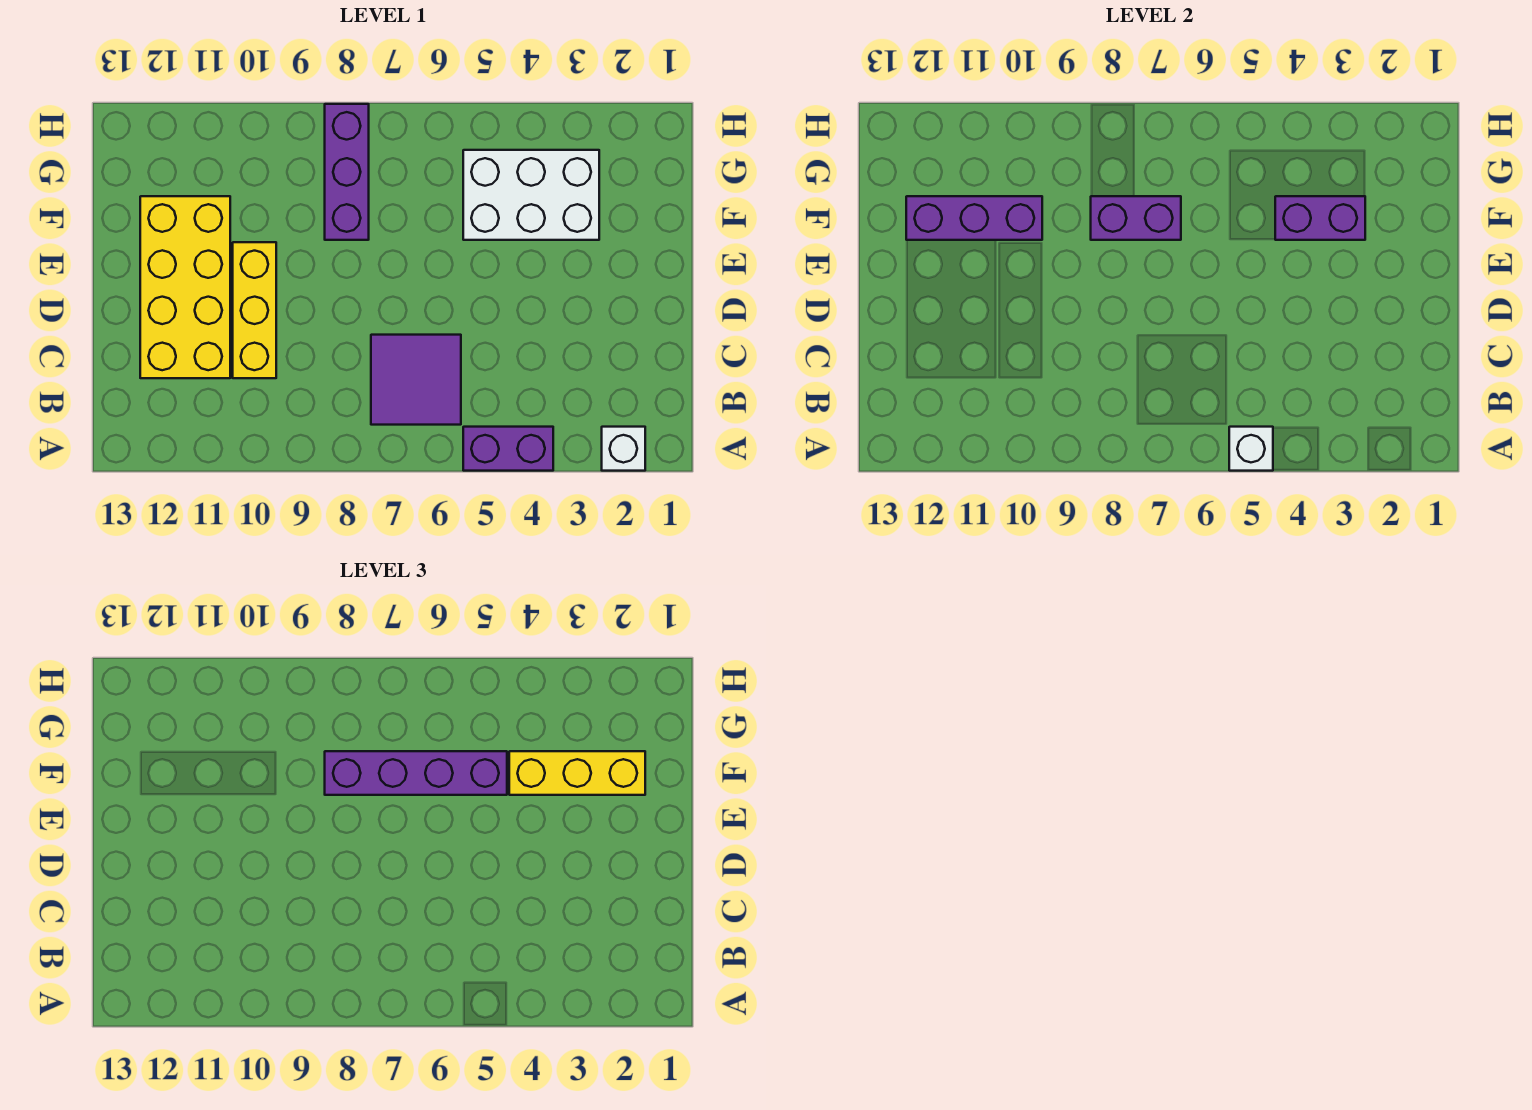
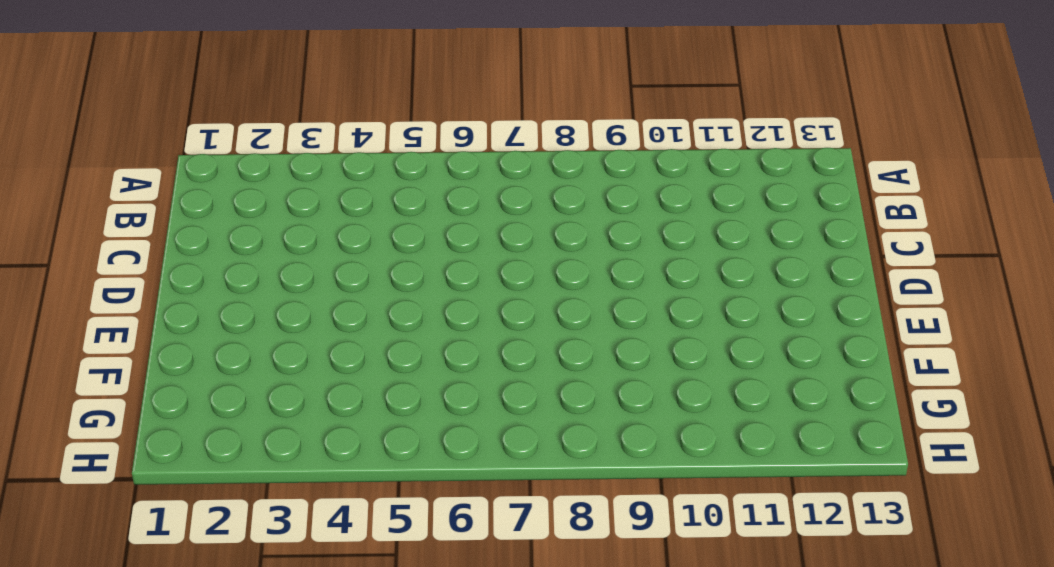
none -> white 1x1 brick [602,427,645,471]
none -> purple 1x2 brick [463,427,553,471]
none -> purple 2x2 tile [371,335,461,425]

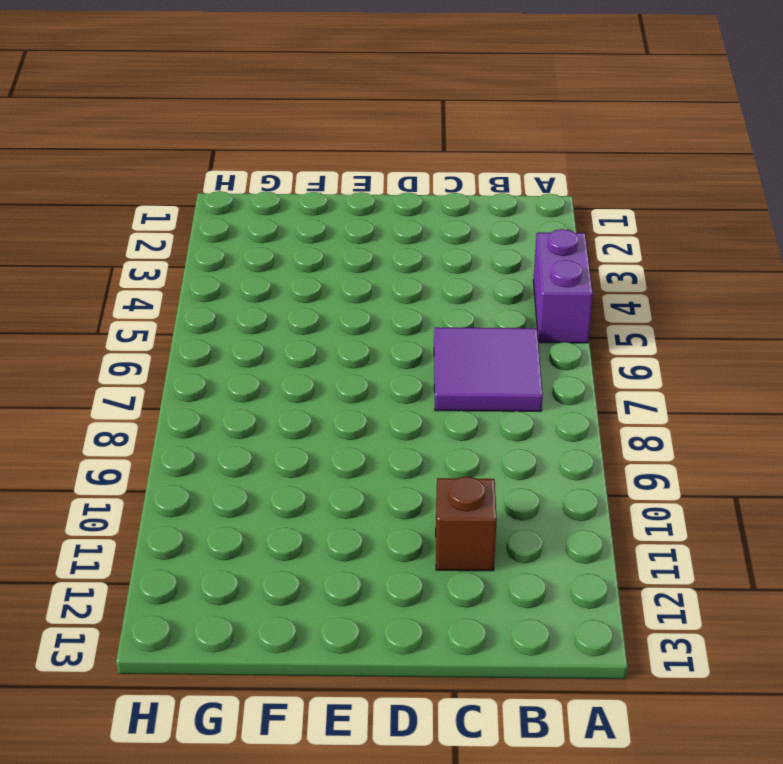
brown 1x1 brick [436,477,497,571] -> yellow 2x4 brick [140,196,230,378]
none -> white 1x1 brick [602,427,645,471]
none -> yellow 1x3 brick [233,242,276,378]
none -> white 2x3 brick [463,150,599,240]

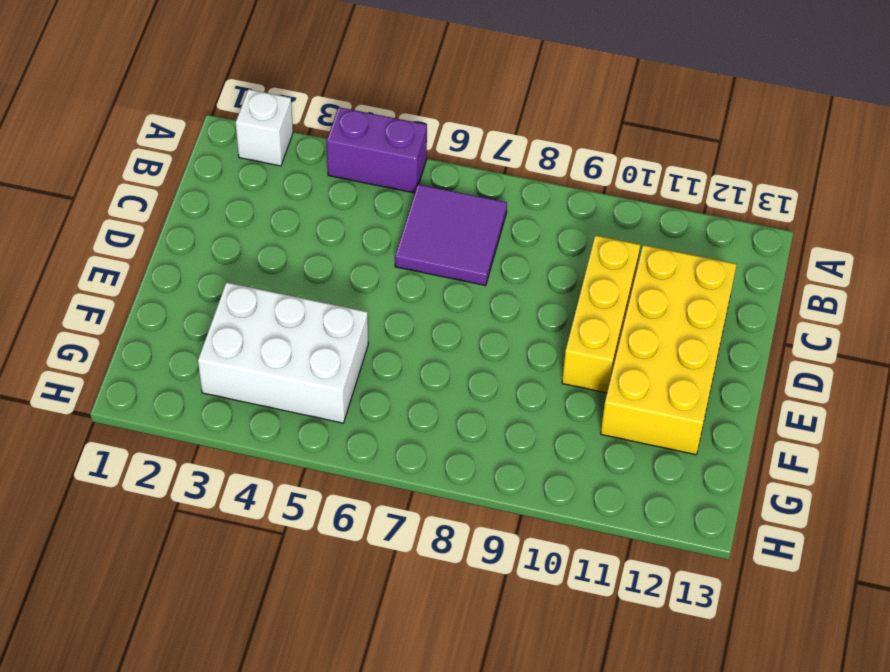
none -> purple 1x3 brick [325,104,369,240]
none -> white 1x1 brick [1229,427,1273,471]
none -> purple 1x2 brick [1275,196,1365,240]

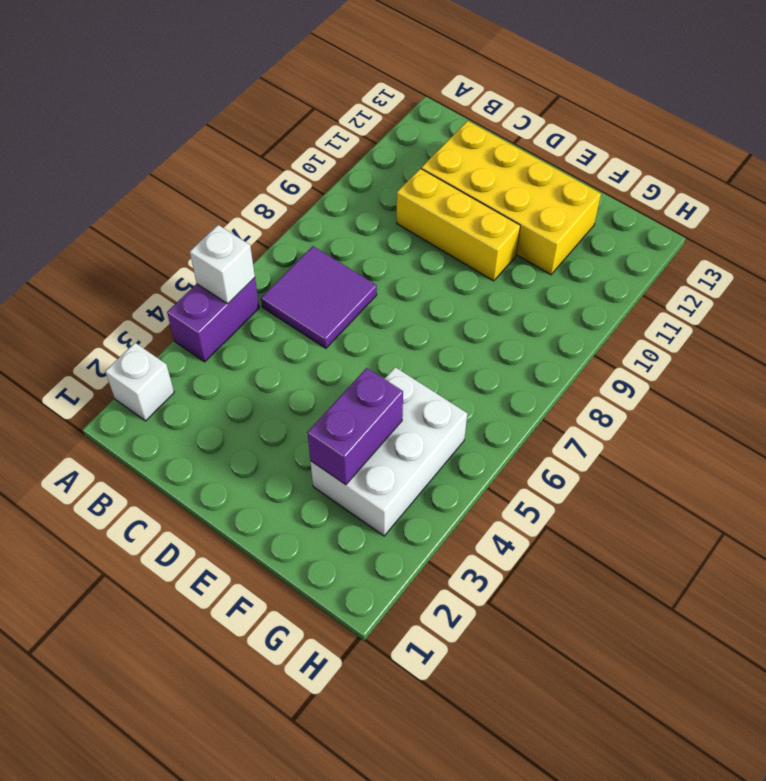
none -> purple 1x3 brick [325,104,369,240]
none -> purple 1x2 brick [1091,196,1181,240]
none -> purple 1x3 brick [906,196,1042,240]

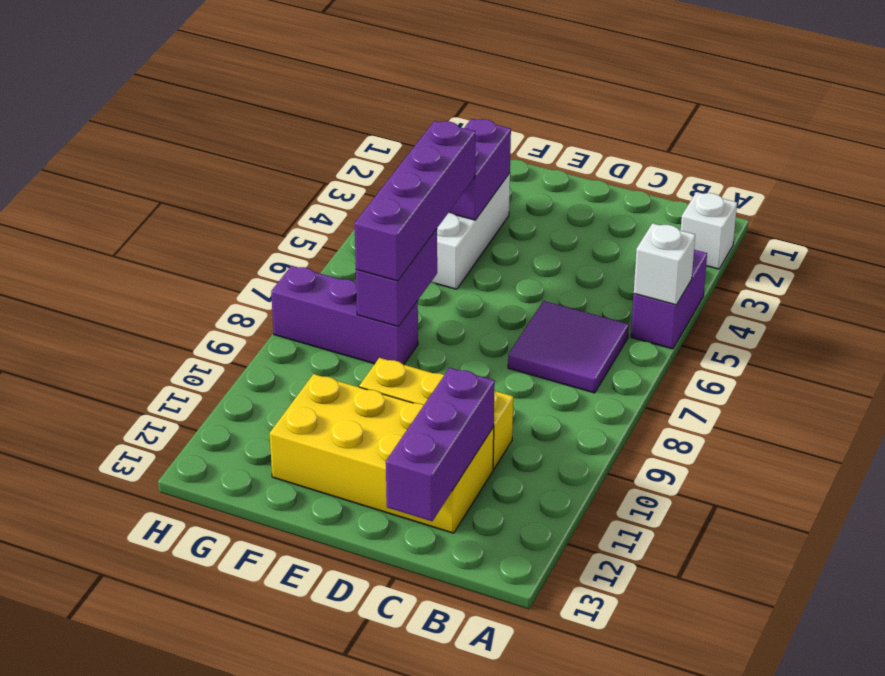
purple 1x3 brick [386,368,495,521] -> purple 1x3 brick moved to [906,196,1042,240]
none -> yellow 1x3 brick [509,751,645,795]

